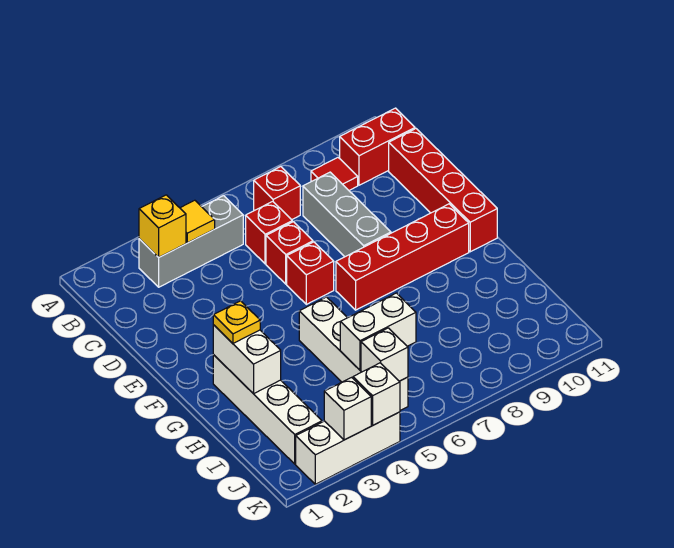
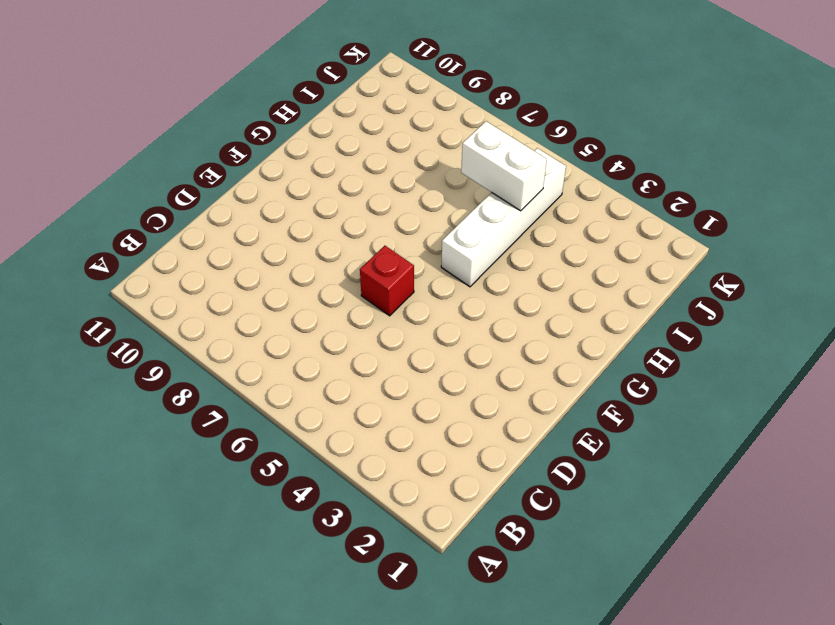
none -> grey 1x3 brick [139,196,243,287]
none -> red 1x1 brick [254,166,300,220]
none -> red 1x1 tile [311,158,358,190]

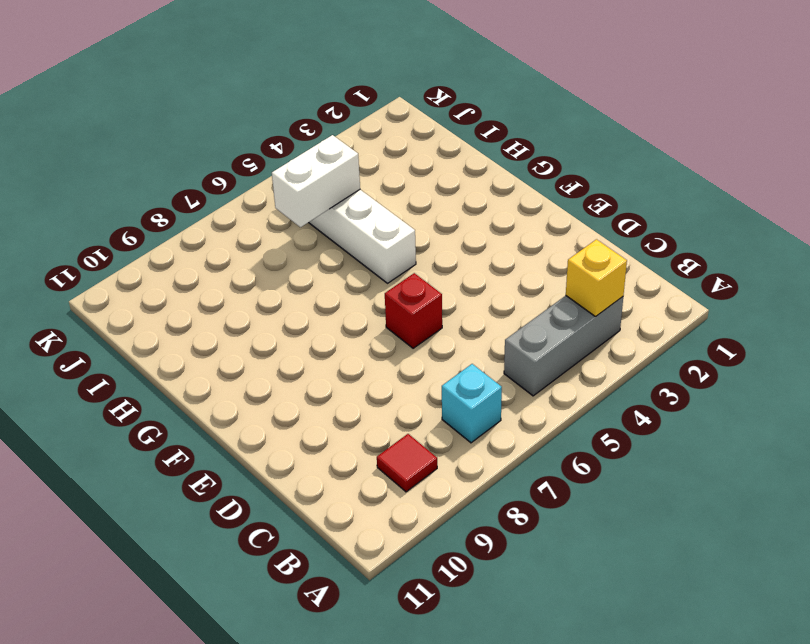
cyan 1x1 brick [442,364,502,443] -> red 1x1 brick [254,166,300,220]
none -> red 1x2 brick [340,108,415,185]
none -> red 1x1 brick [246,201,292,264]
none -> grey 1x3 brick [303,172,391,257]

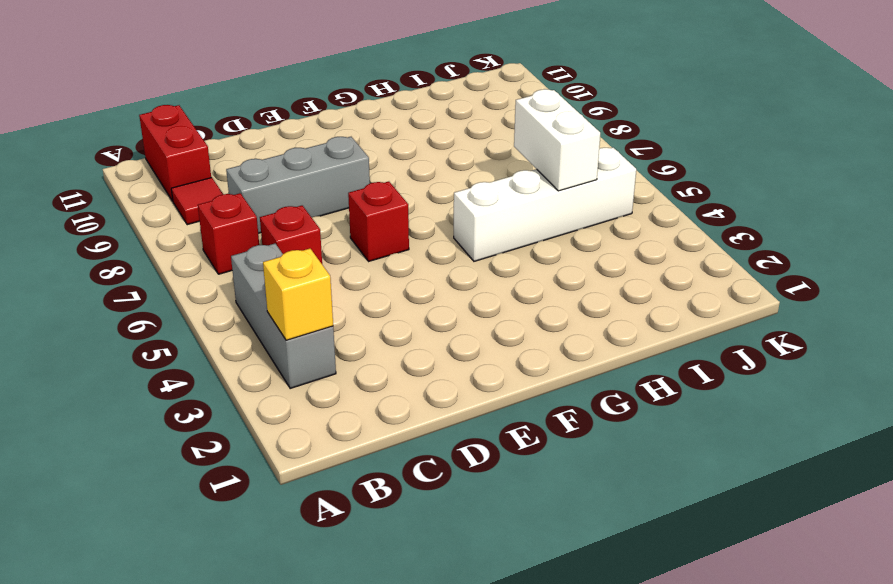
none -> red 1x4 brick [389,129,497,252]
none -> red 1x1 brick [266,222,313,284]
none -> red 1x4 brick [336,204,469,310]

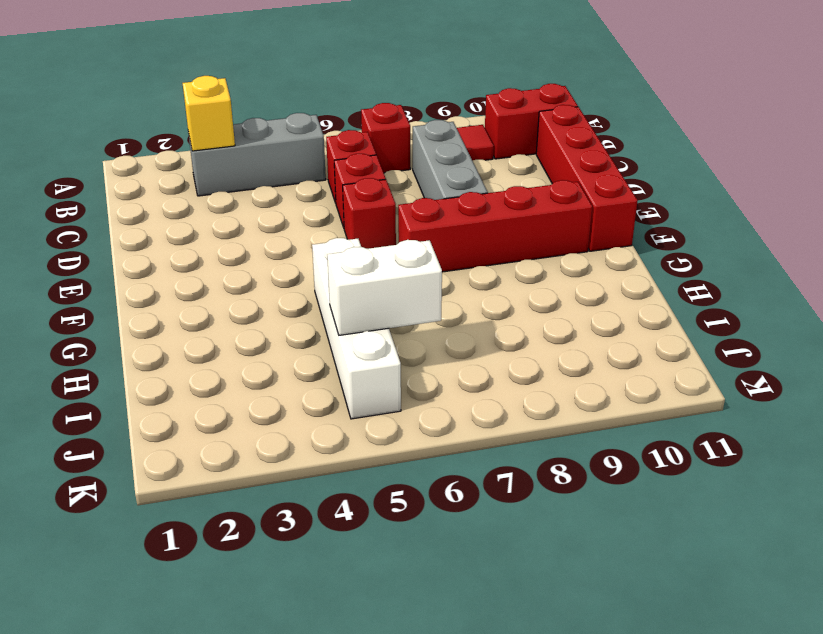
none -> white 1x4 brick [213,355,322,464]
none -> white 1x3 brick [296,412,400,484]
none -> yellow 1x1 tile [180,200,215,243]

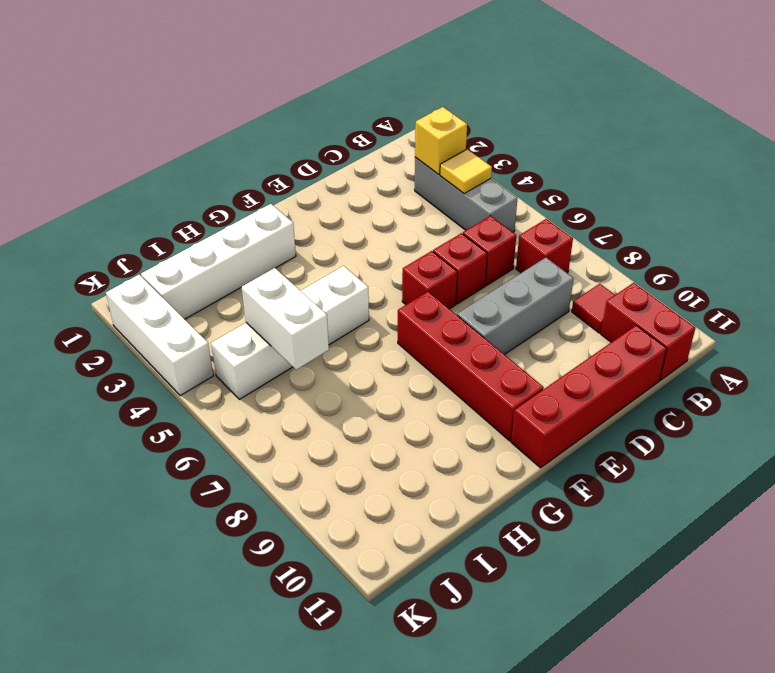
none -> white 1x2 brick [213,325,281,394]
none -> white 1x1 brick [361,328,408,381]
none -> white 1x1 brick [324,378,371,440]

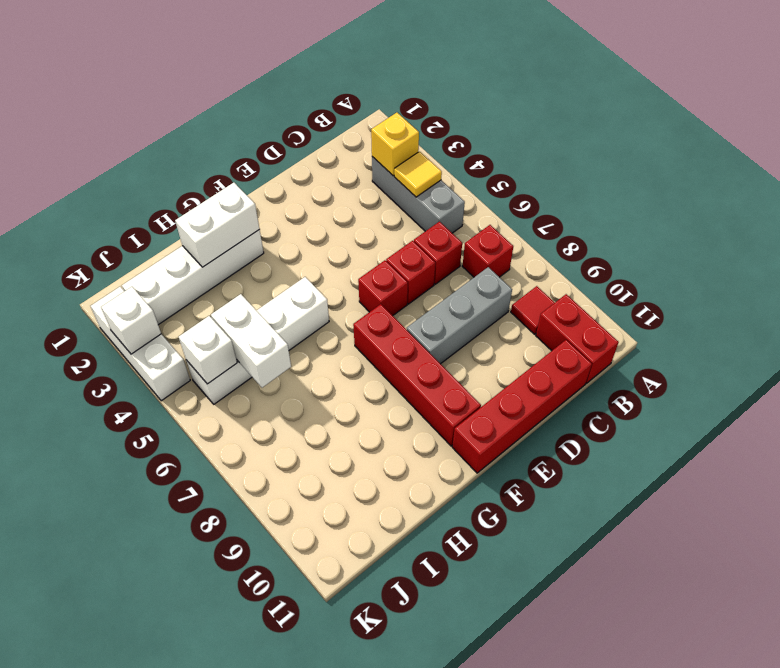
none -> white 1x1 brick [353,363,400,425]
none -> yellow 1x1 plate [213,301,260,343]

